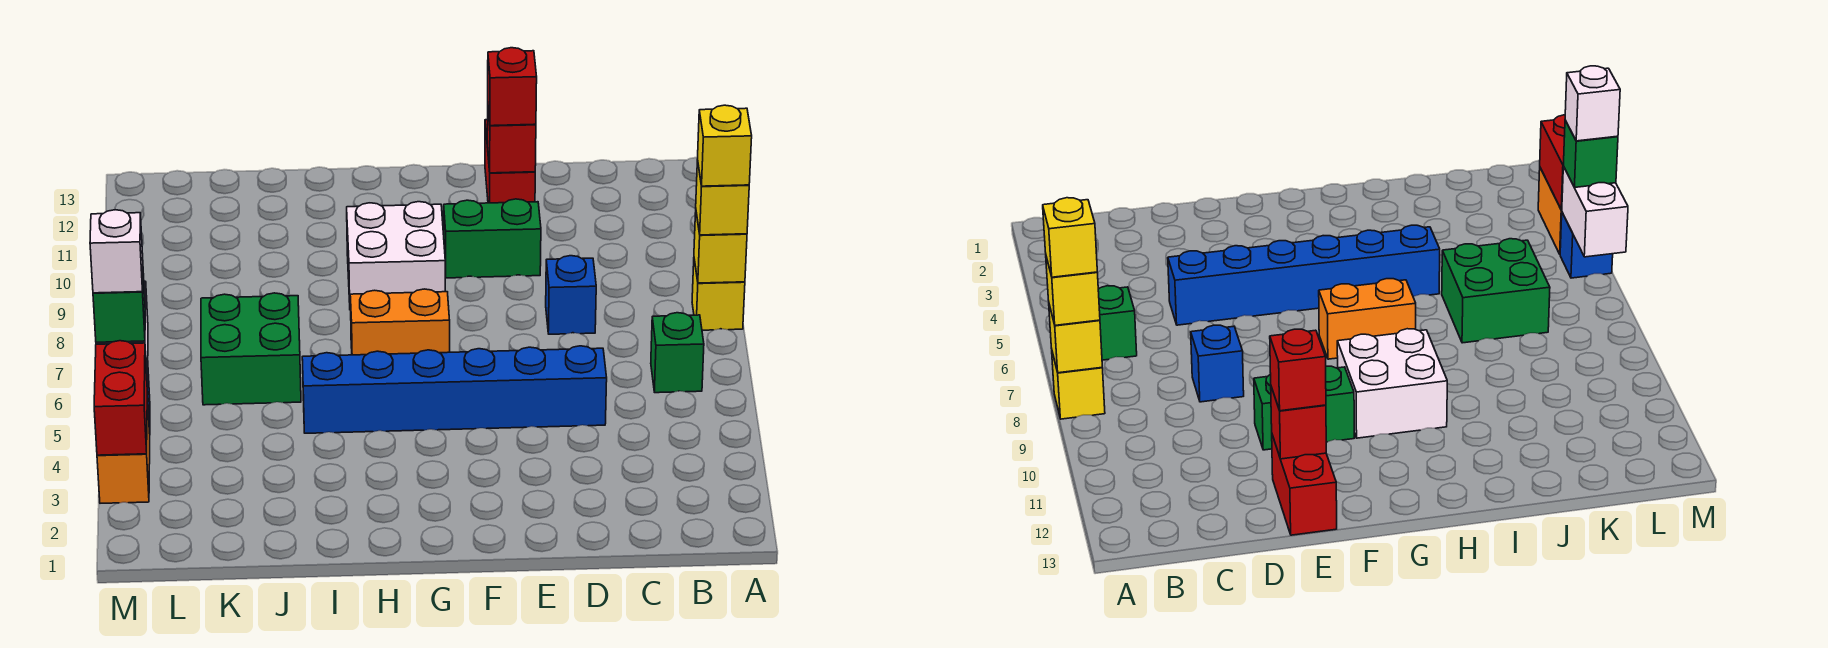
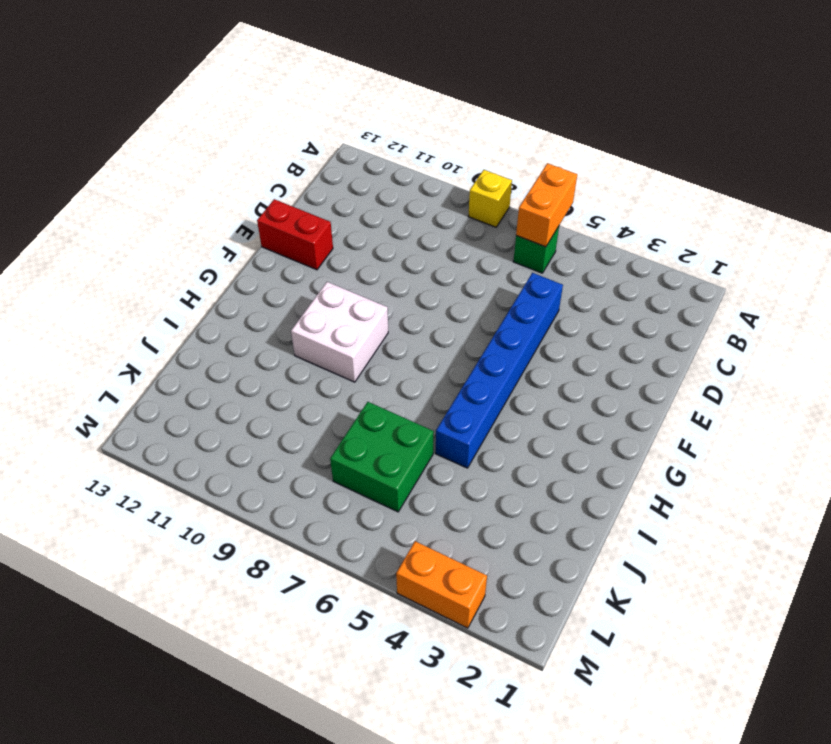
orange 1x2 brick [516,163,577,247] -> orange 1x2 brick moved to [350,289,450,355]
none -> blue 1x1 brick [546,256,596,334]
none -> green 1x2 brick [444,199,541,278]
none -> blue 1x1 brick [1560,213,1613,278]

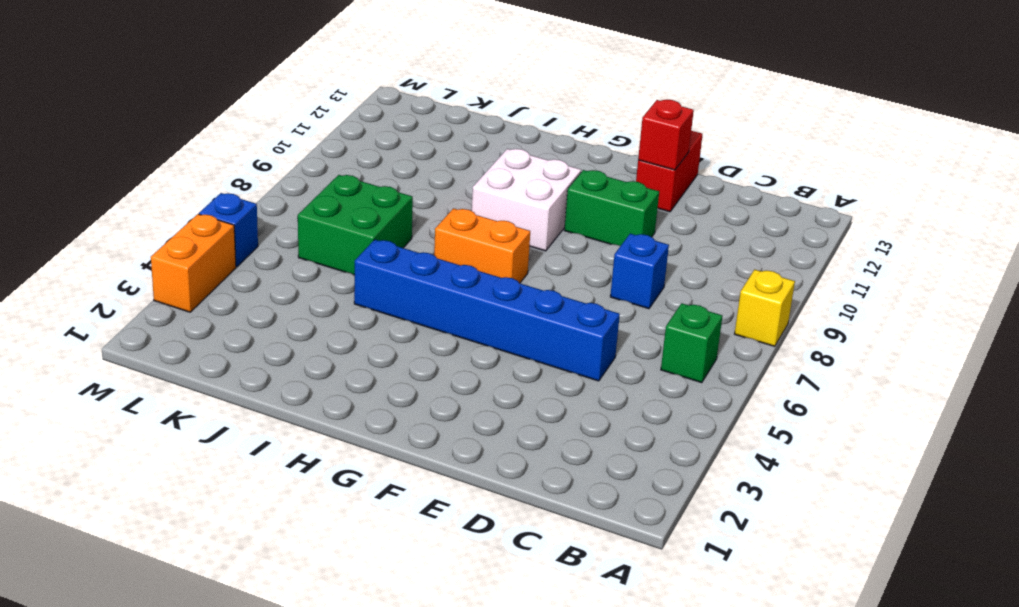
none -> yellow 1x1 brick [694,213,747,283]
none -> red 1x2 brick [94,341,147,455]
none -> white 1x2 brick [1562,166,1628,257]

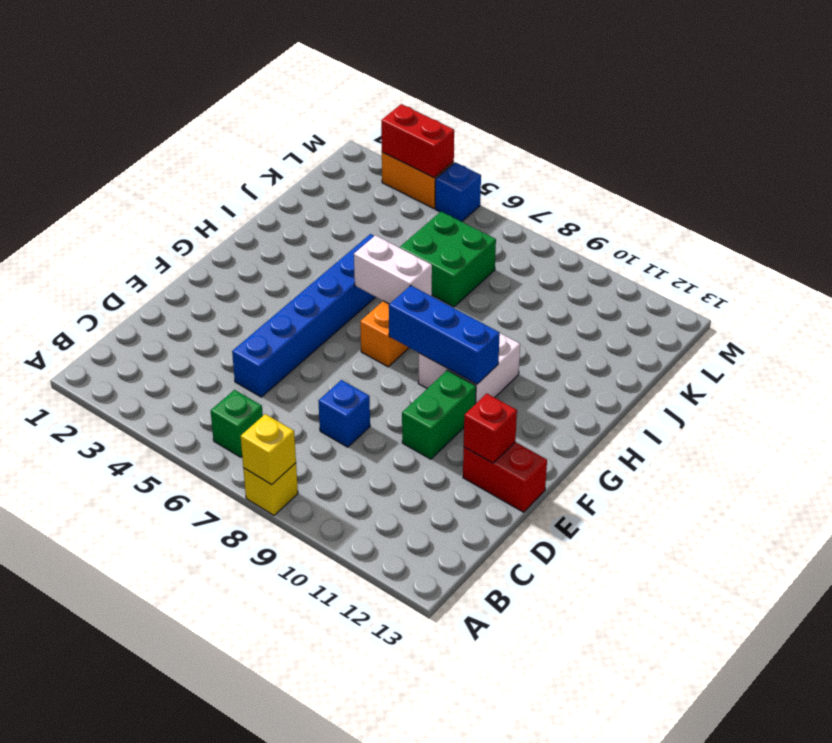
blue 1x3 brick [389,285,500,384] -> none
white 1x2 brick [354,235,432,304] -> white 1x2 brick moved to [1562,166,1628,257]
none -> yellow 1x1 brick [696,159,749,235]
none -> red 1x1 brick [488,48,537,126]
none -> green 1x1 brick [93,274,145,342]

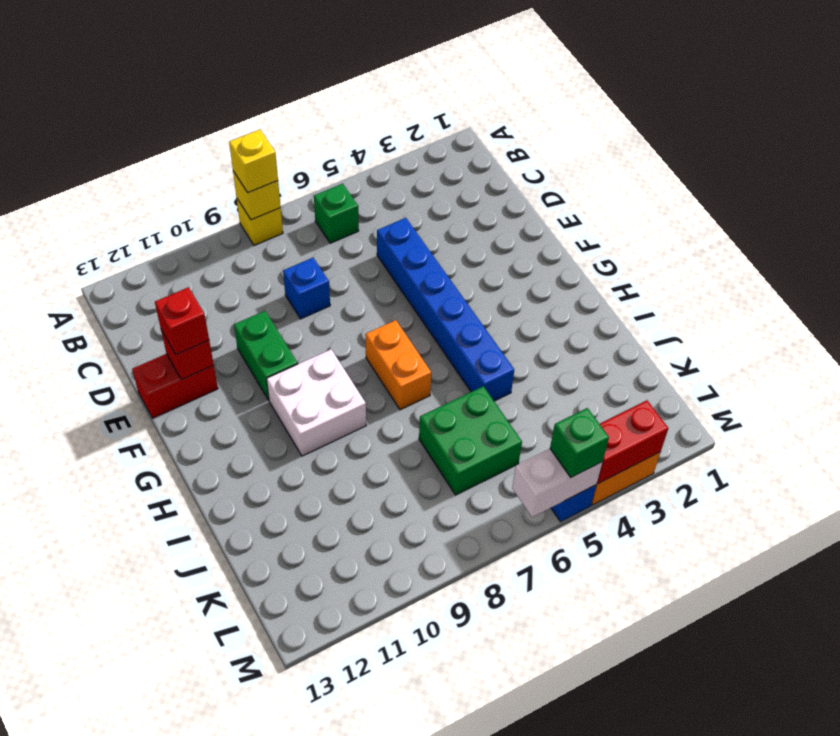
none -> yellow 1x1 brick [698,105,752,186]
none -> white 1x1 brick [90,210,143,293]

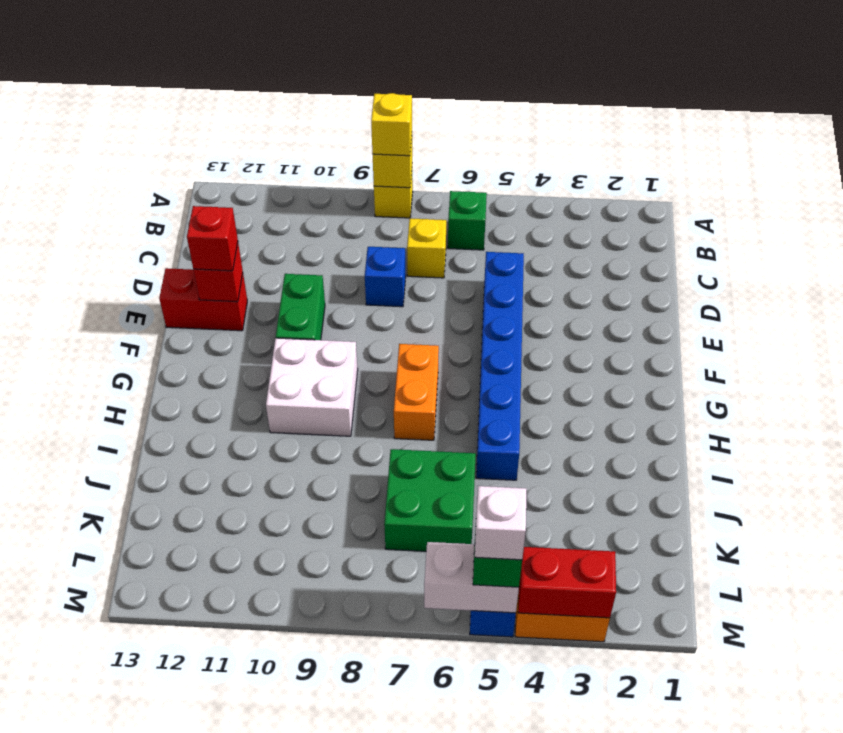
yellow 1x1 brick [407,218,446,278] -> yellow 1x1 brick moved to [698,105,752,186]

